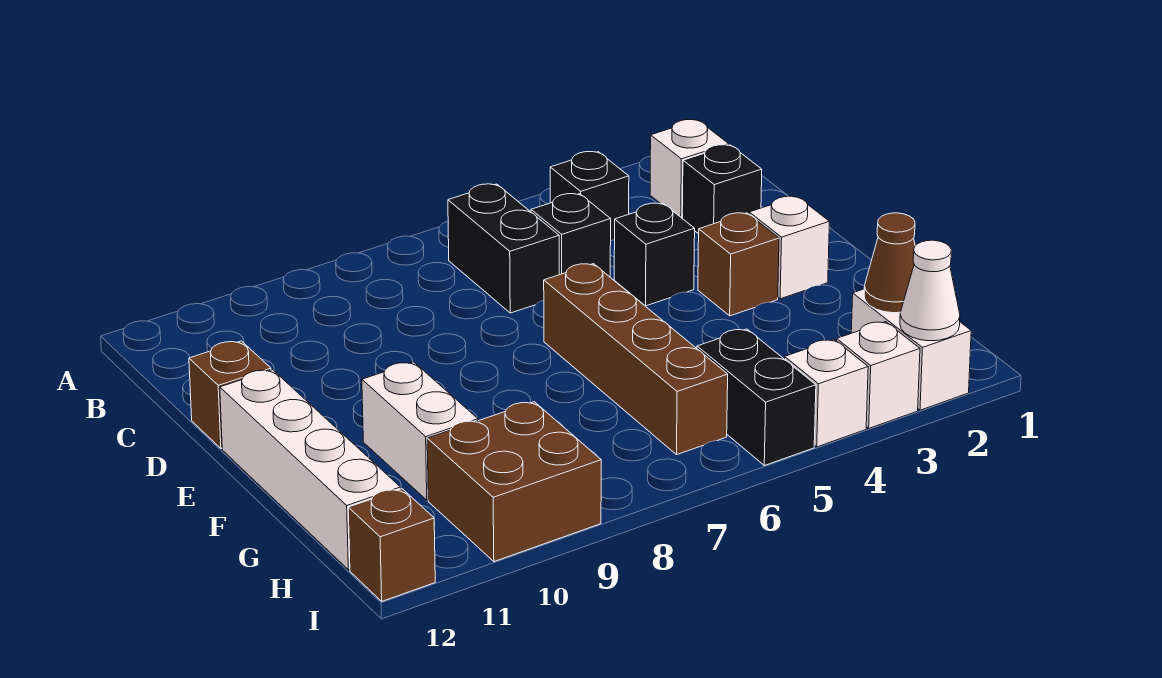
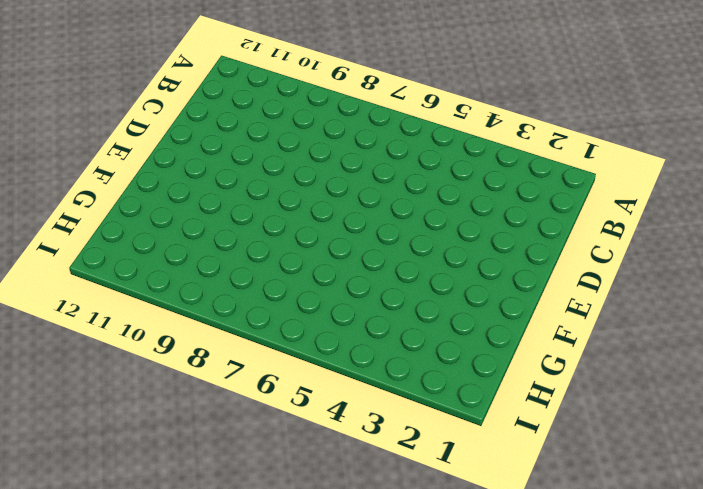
none -> white 1x1 brick [650,120,729,218]
none -> black 1x1 brick [550,152,629,241]
none -> black 1x2 brick [448,184,559,313]

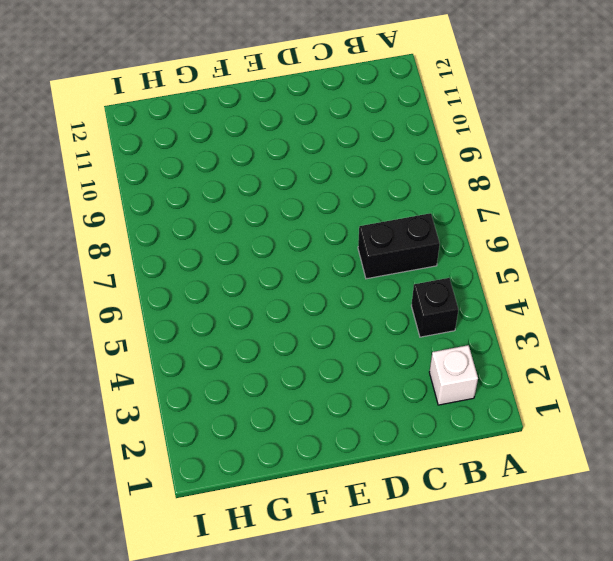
none -> black 1x1 brick [682,145,762,234]
none -> black 1x1 brick [531,194,611,277]
none -> black 1x1 brick [614,203,695,306]

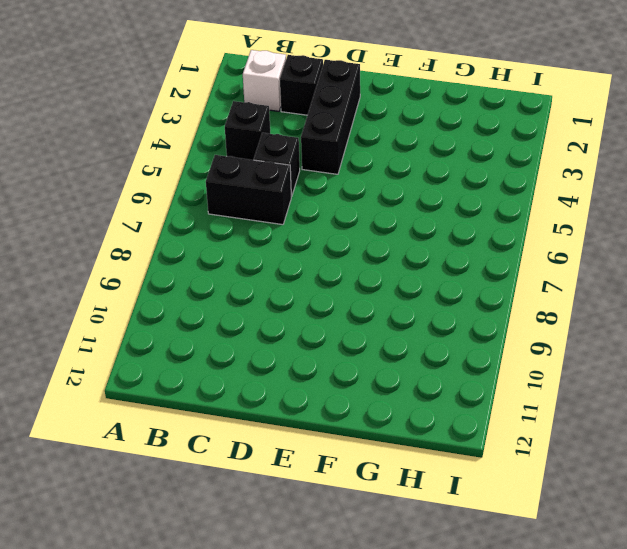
black 1x3 brick [301,60,360,174] -> black 1x1 brick [614,203,695,306]
none -> brown 1x1 brick [189,341,271,449]
none -> white 1x1 brick [749,196,829,299]
none -> brown 1x1 brick [698,213,779,316]

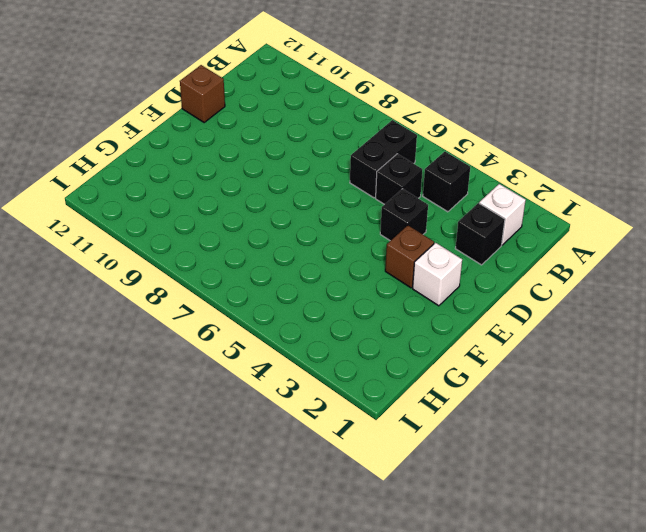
none -> brown 1x4 brick [544,264,728,455]
none -> white 1x4 brick [220,370,401,570]
none -> white 1x2 brick [362,362,478,500]

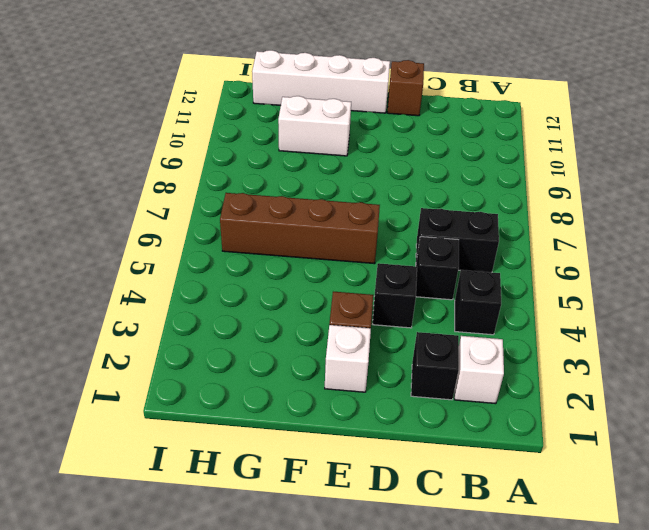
none -> white 1x2 brick [851,289,971,410]
none -> black 1x2 brick [697,329,816,466]
none -> brown 2x2 brick [427,402,601,562]

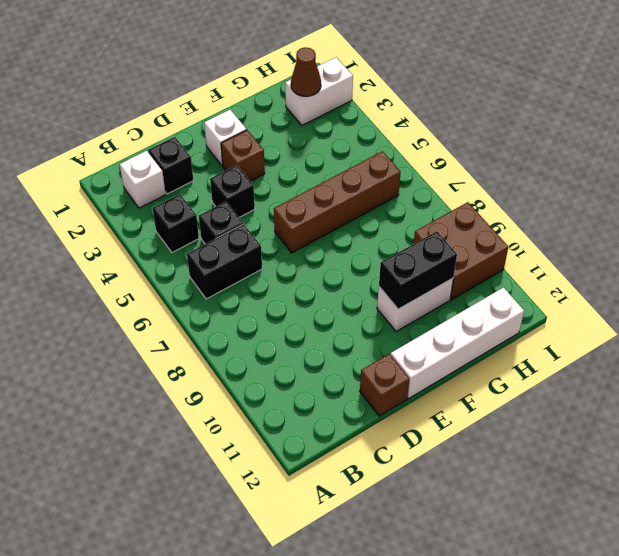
black 1x2 brick [379,231,457,309] -> black 1x2 brick moved to [697,329,816,466]
none -> white 1x1 brick [837,322,920,428]
none -> white 1x1 brick [785,340,868,447]
none -> brown 1x1 brick [348,489,435,601]

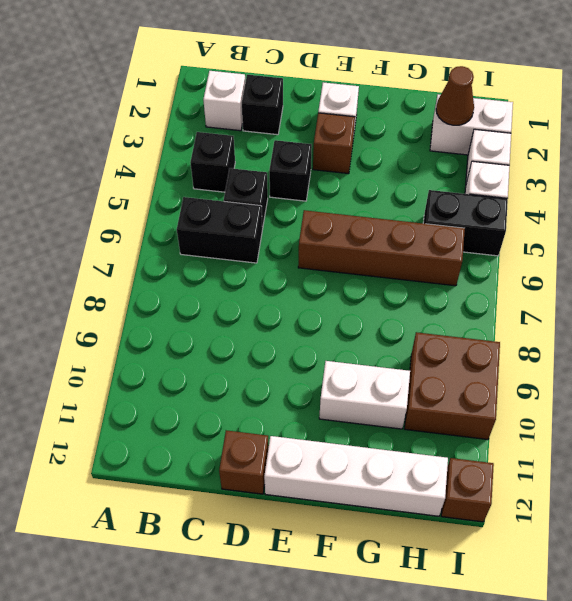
none -> white 1x1 cone [900,240,960,341]

